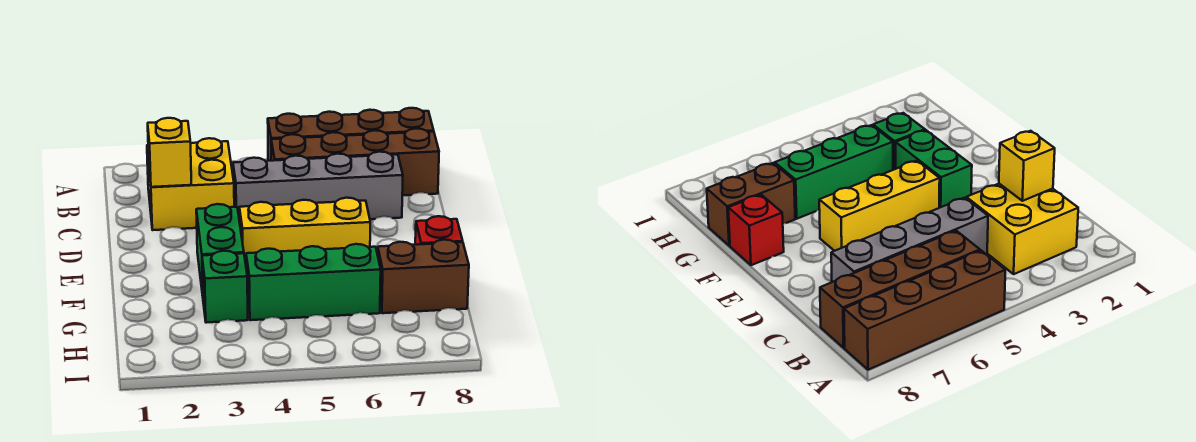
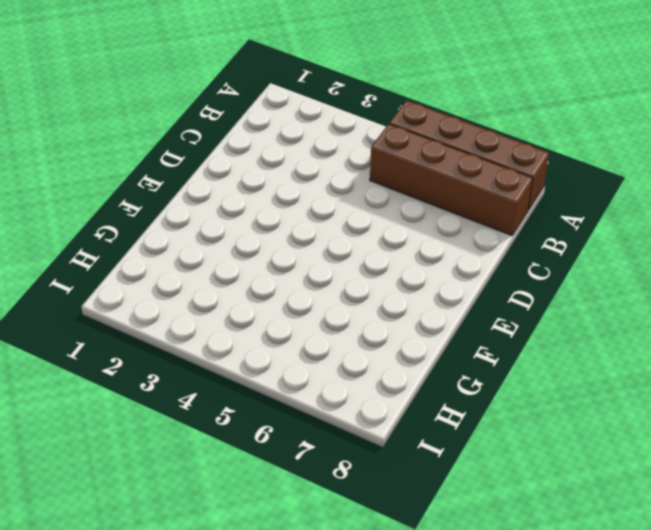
none -> yellow 2x2 brick [147,138,234,230]
none -> grey 1x4 brick [233,152,403,222]

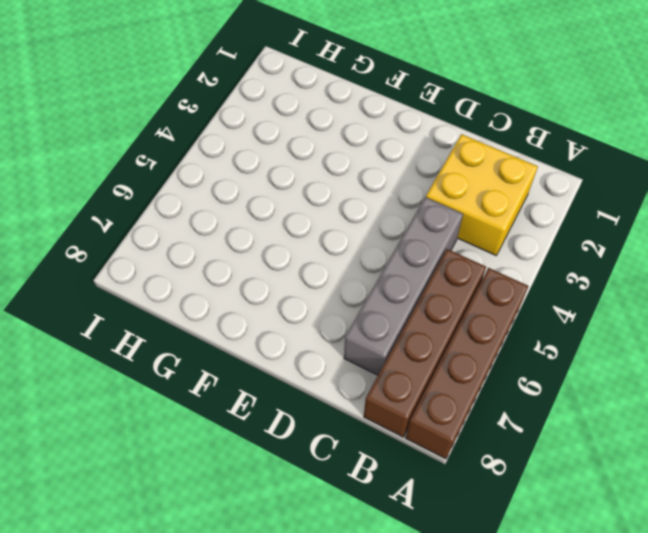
none -> green 1x2 brick [196,204,244,295]
none -> yellow 1x3 brick [239,198,370,264]

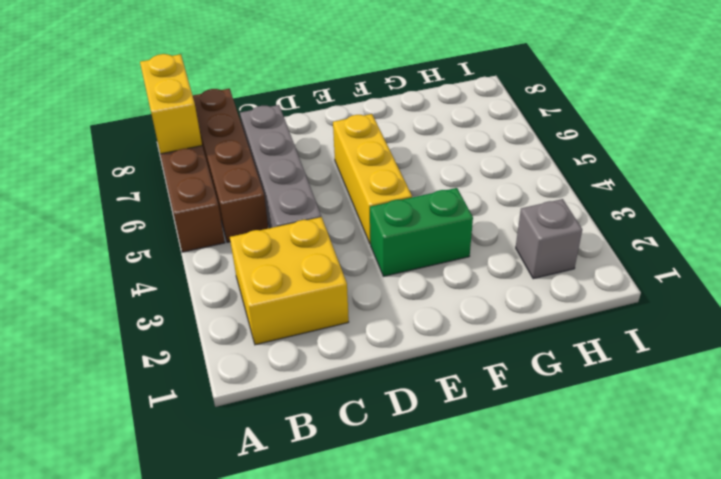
yellow 1x2 brick [140,54,202,154] -> none
grey 1x1 brick [516,199,582,279] -> none
none -> red 1x1 brick [415,216,463,245]
none -> green 1x1 brick [202,251,248,323]

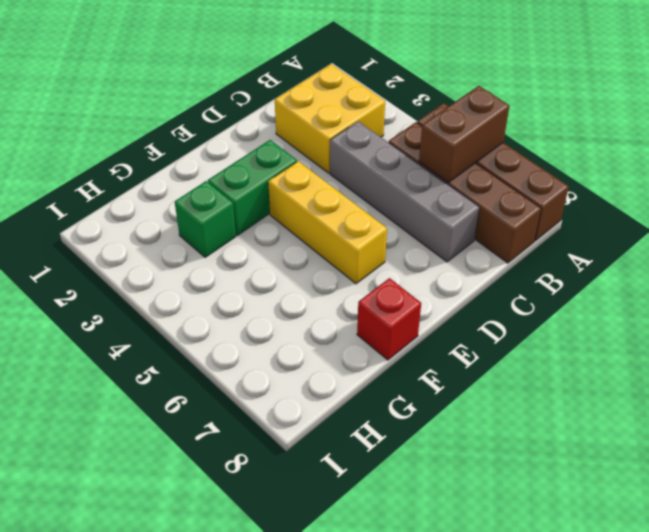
brown 1x2 brick [419,86,509,183] -> brown 1x2 brick turned to [377,240,469,313]
none -> green 1x3 brick [246,244,381,320]
none -> yellow 1x1 brick [148,118,191,187]

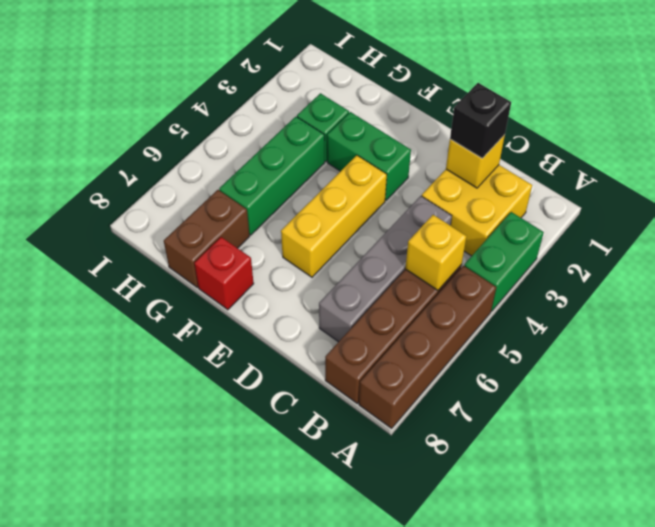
green 1x2 brick [464,212,544,311] -> none
yellow 1x1 brick [405,215,466,290] -> none
black 1x1 brick [450,83,511,158] -> none

